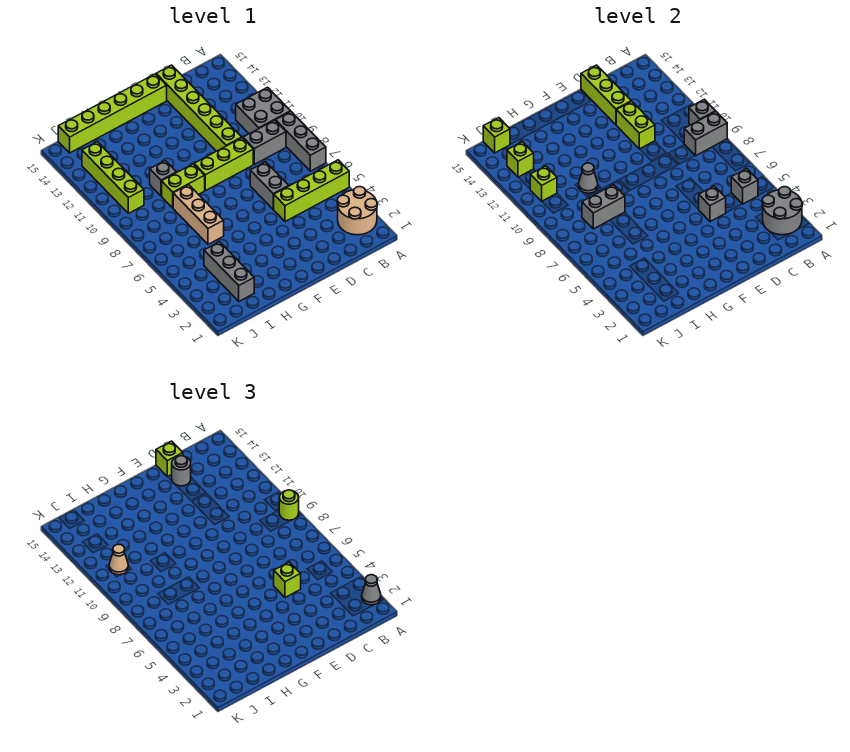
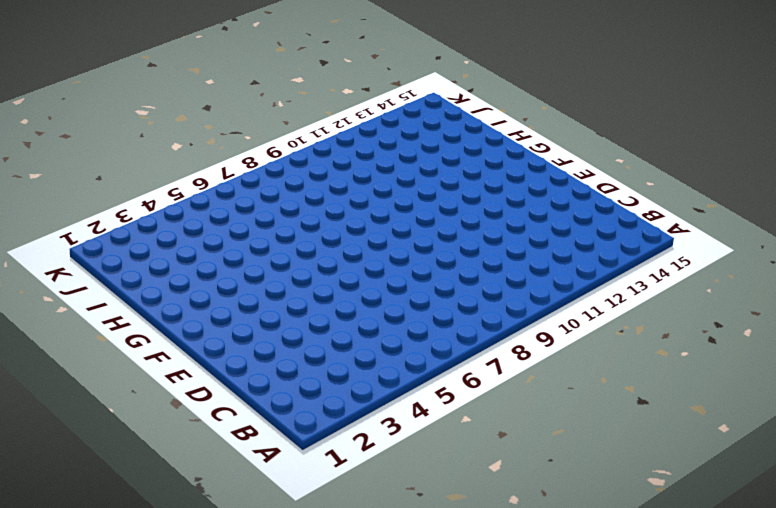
none -> tan 2x2 round brick [337,187,377,235]
none -> lime 1x4 brick [273,160,349,222]
none -> grey 1x3 brick [276,112,326,171]
none -> grey 2x2 brick [236,87,291,134]

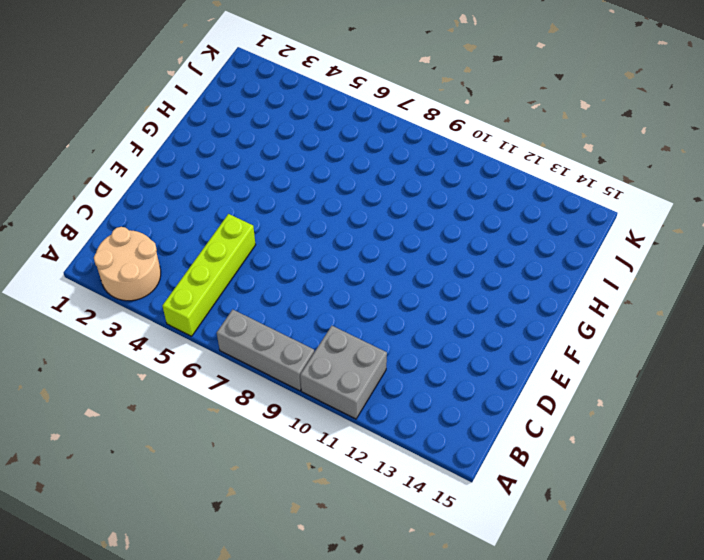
none -> grey 1x2 brick [243,120,286,164]
none -> grey 1x2 brick [250,162,289,209]
none -> lime 1x3 brick [194,138,253,191]
none -> lime 1x6 brick [156,65,242,151]

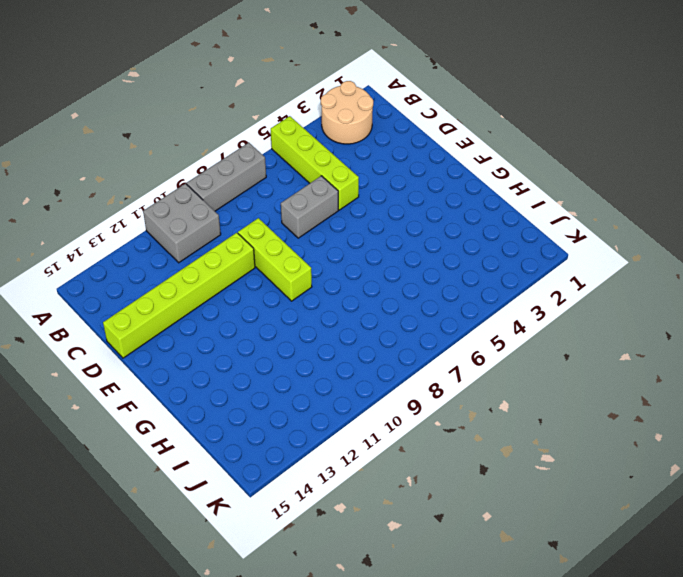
none -> grey 1x2 brick [243,120,286,164]
none -> lime 1x6 brick [58,74,167,153]
none -> lime 1x2 brick [162,164,205,208]
none -> tan 1x3 brick [173,185,224,244]

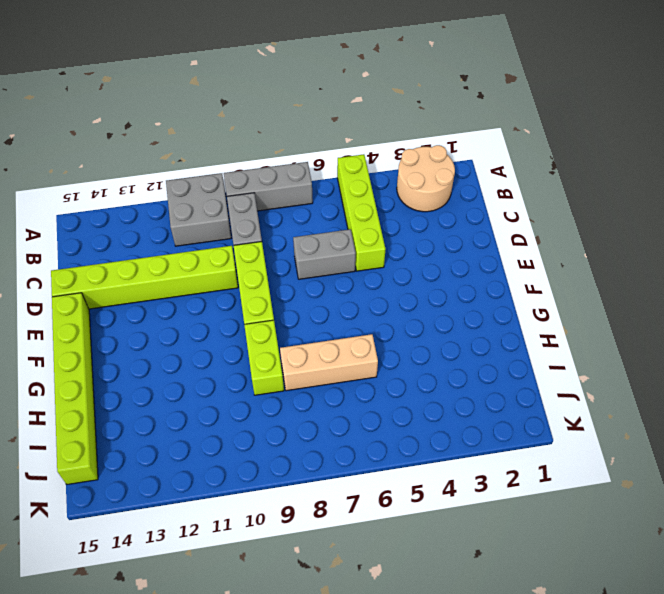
none -> grey 1x1 brick [150,161,176,196]
none -> grey 1x3 brick [204,242,254,301]
none -> lime 1x4 brick [82,142,144,213]
none -> grey 2x2 round brick [762,187,802,235]

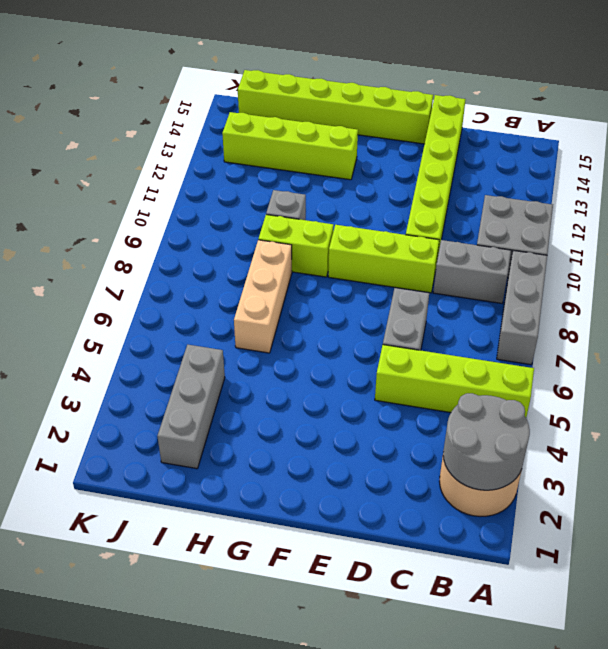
lime 1x4 brick [222,112,358,180] -> lime 1x4 brick turned to [82,142,144,213]
none -> grey 1x2 brick [684,112,727,156]
none -> grey 1x1 brick [689,99,716,125]
none -> grey 1x1 brick [731,169,758,204]
none -> grey 1x1 brick [699,186,726,222]

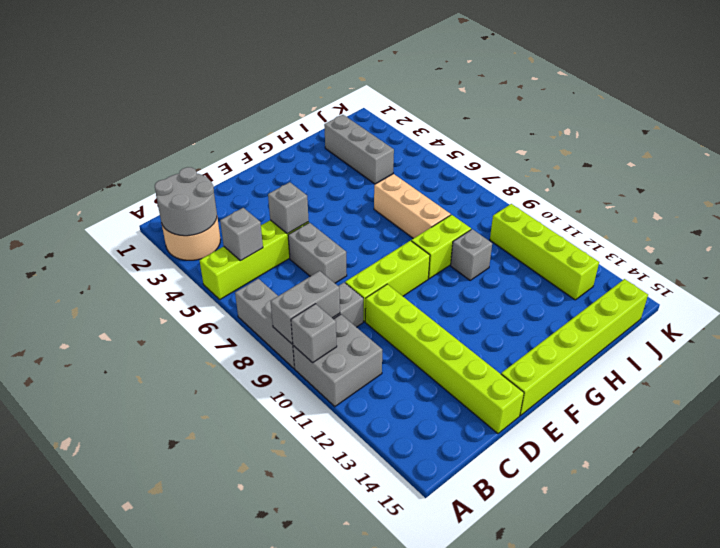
none -> lime 1x2 brick [616,101,655,149]
none -> lime 1x3 brick [581,65,631,125]
none -> grey 1x2 brick [582,185,625,229]
none -> grey 1x1 cone [579,163,598,193]

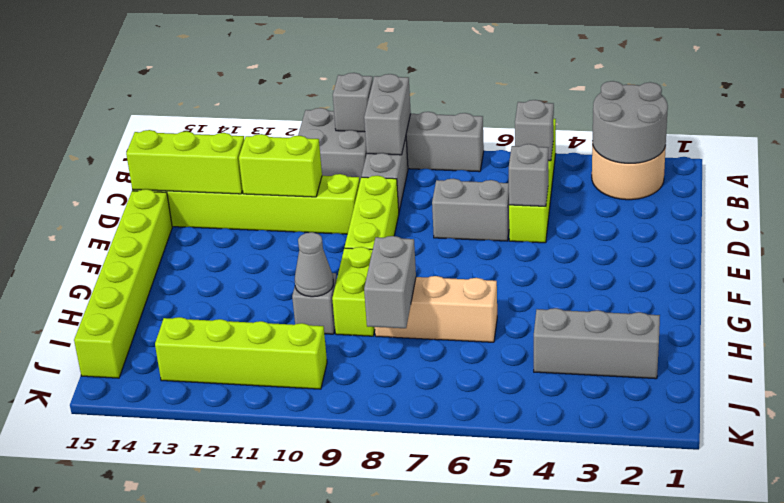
none -> lime 1x1 brick [530,166,557,201]
none -> lime 1x1 brick [507,142,534,177]
none -> lime 1x1 brick [483,118,510,153]
none -> grey 1x1 cone [362,575,381,605]

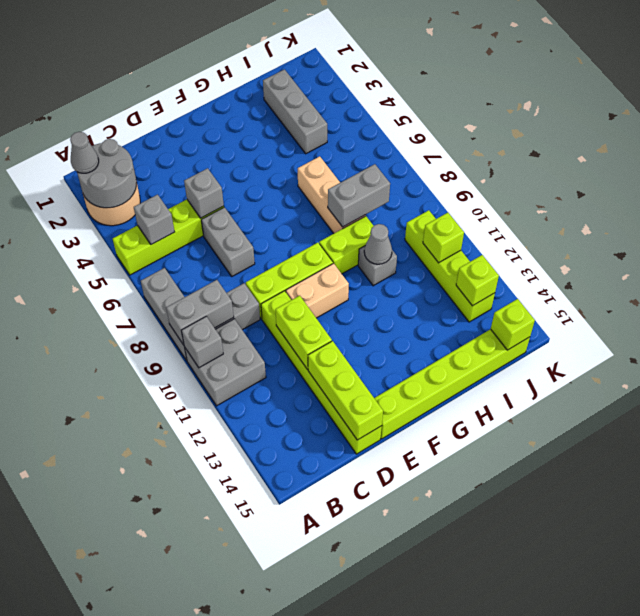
tan 1x2 brick [286,263,349,318] -> none
none -> lime 1x1 round brick [279,490,299,520]
none -> lime 1x1 brick [274,562,301,598]
none -> grey 1x1 round brick [172,456,191,486]
none -> lime 1x1 brick [156,441,183,477]

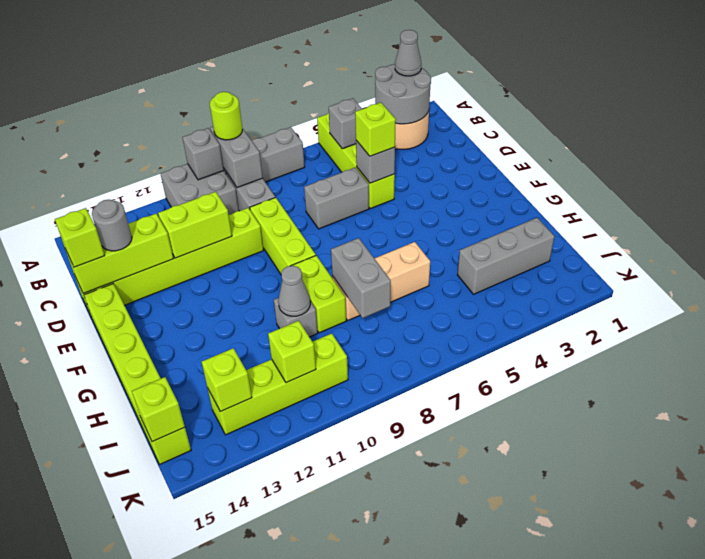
none -> tan 1x1 cone [109,544,128,575]

